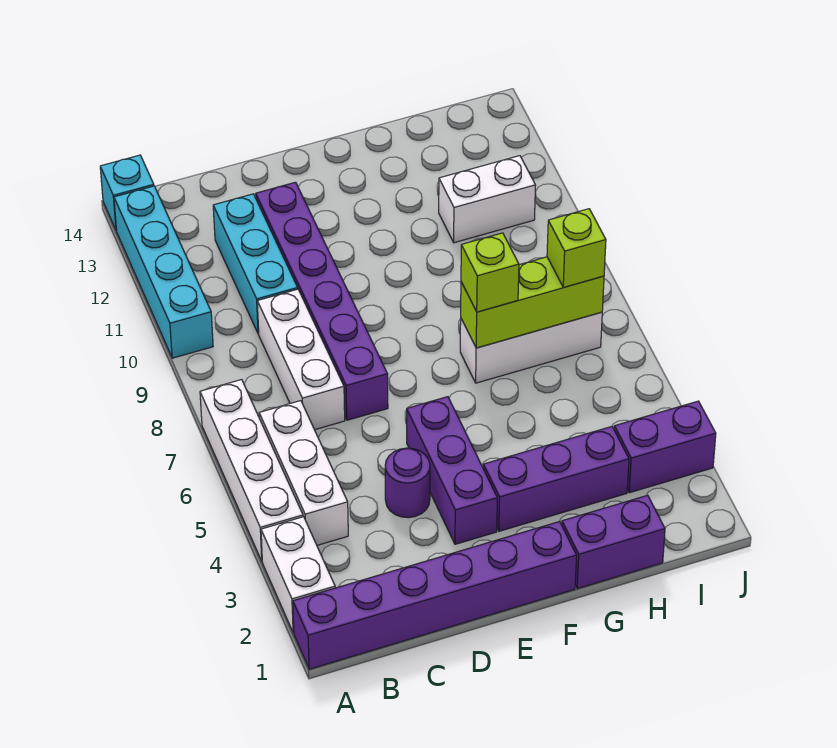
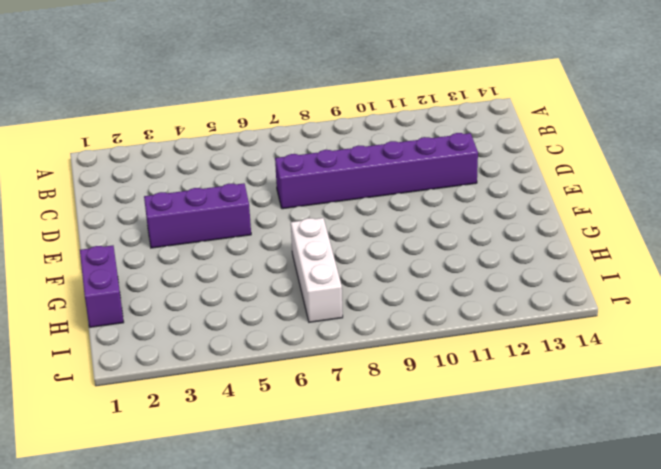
none -> purple 1x6 brick [293,521,577,669]
none -> white 1x2 brick [261,517,335,633]
none -> white 1x4 brick [200,380,303,561]

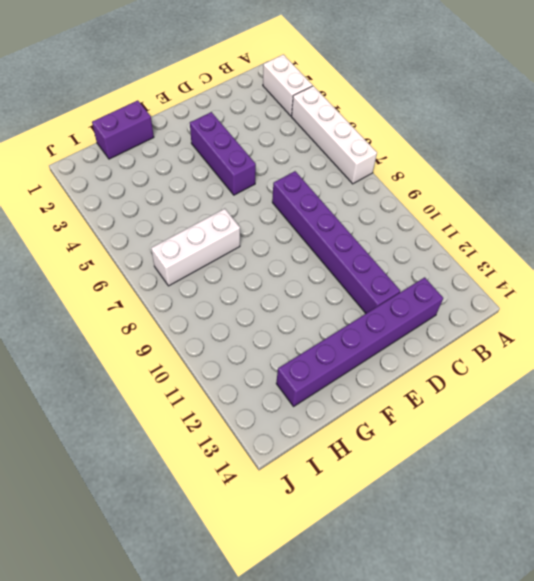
purple 1x6 brick [276,277,443,406] -> purple 1x6 brick moved to [293,521,577,669]
none -> cyan 1x4 brick [114,186,213,358]
none -> cyan 1x1 brick [100,155,154,231]
none -> white 1x3 brick [259,401,348,545]

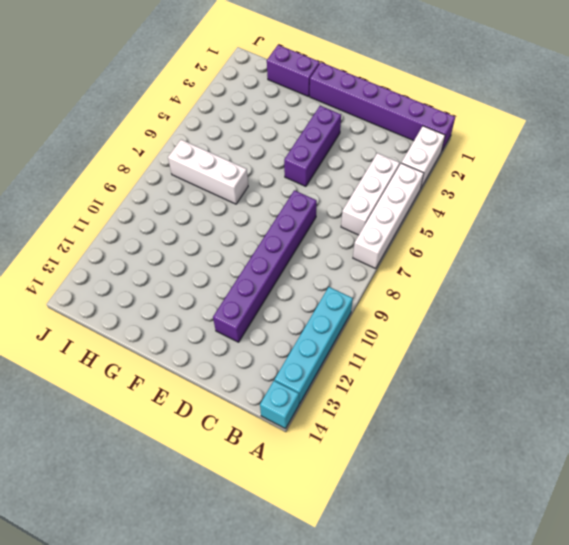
none -> white 1x3 brick [257,289,345,430]
none -> cyan 1x3 brick [213,194,298,334]
none -> purple 1x1 round brick [385,448,430,518]

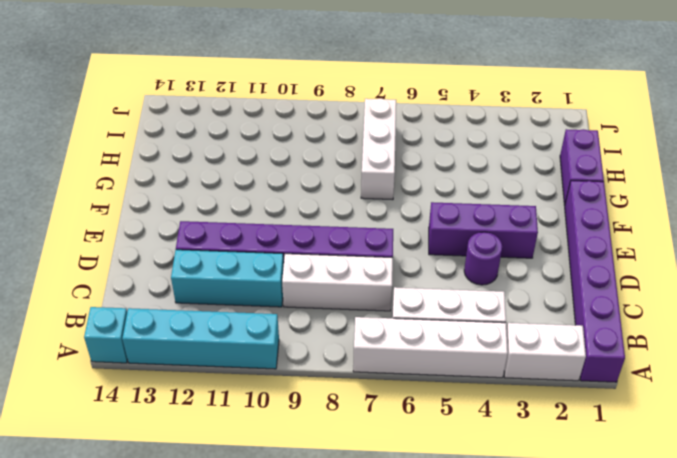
none -> purple 1x3 brick [483,427,629,531]
none -> white 1x2 brick [439,156,536,243]
none -> purple 1x2 brick [614,401,716,493]

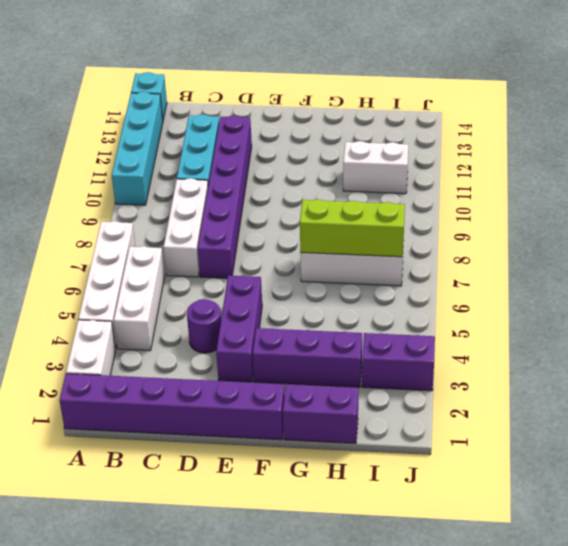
none -> lime 1x1 brick [461,233,519,312]
none -> lime 1x1 brick [547,209,606,287]

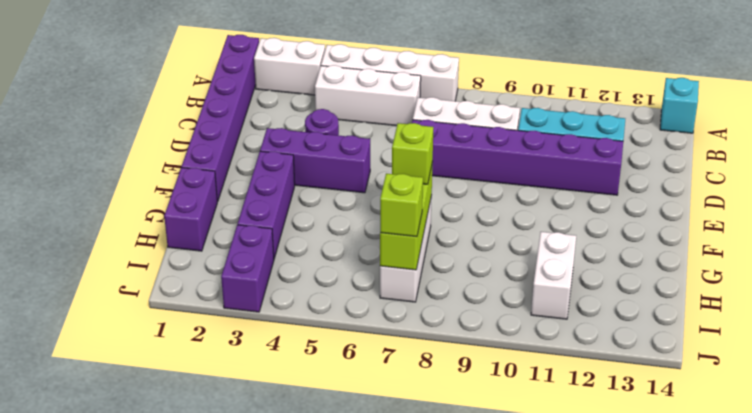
none -> cyan 1x4 brick [114,186,213,358]

